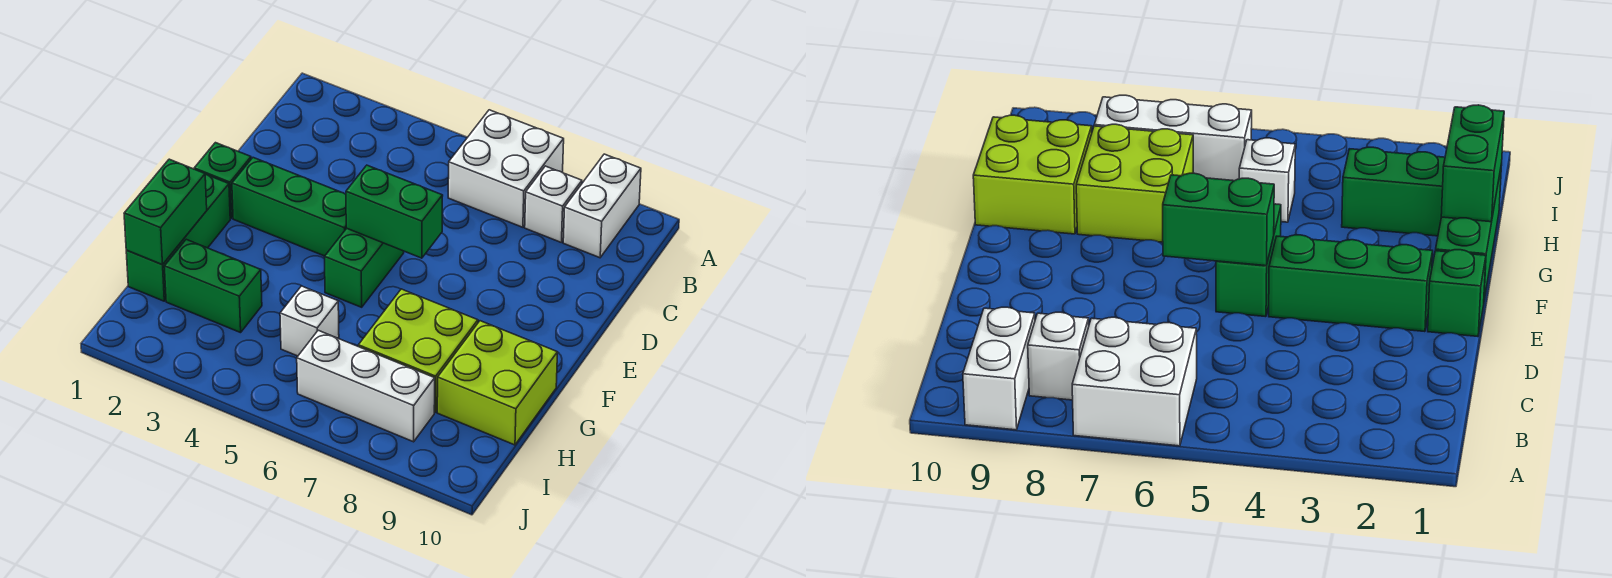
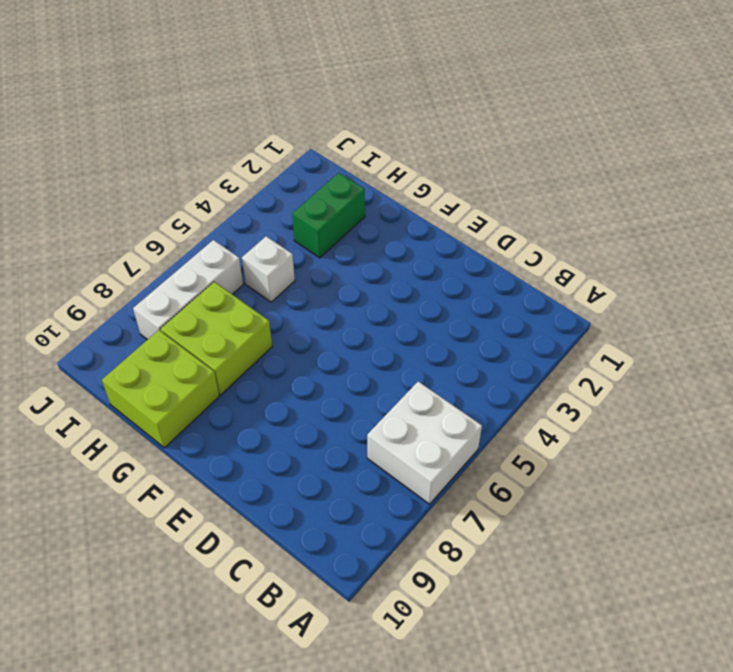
none -> white 1x2 brick [563,154,641,258]
none -> white 1x1 brick [525,166,582,242]
none -> green 1x1 brick [194,143,251,218]

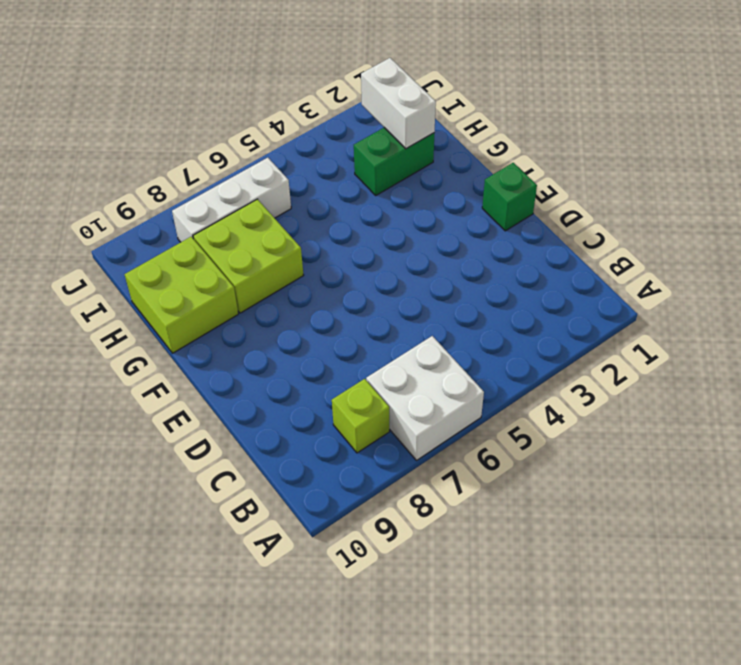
lime 1x1 brick [332,379,389,453] -> white 1x1 brick [525,166,582,242]
white 1x2 brick [361,58,436,149] -> white 1x2 brick moved to [563,154,641,258]
none -> green 1x3 brick [232,158,346,256]
none -> green 1x2 brick [325,228,404,307]
none -> green 1x3 brick [126,174,230,301]

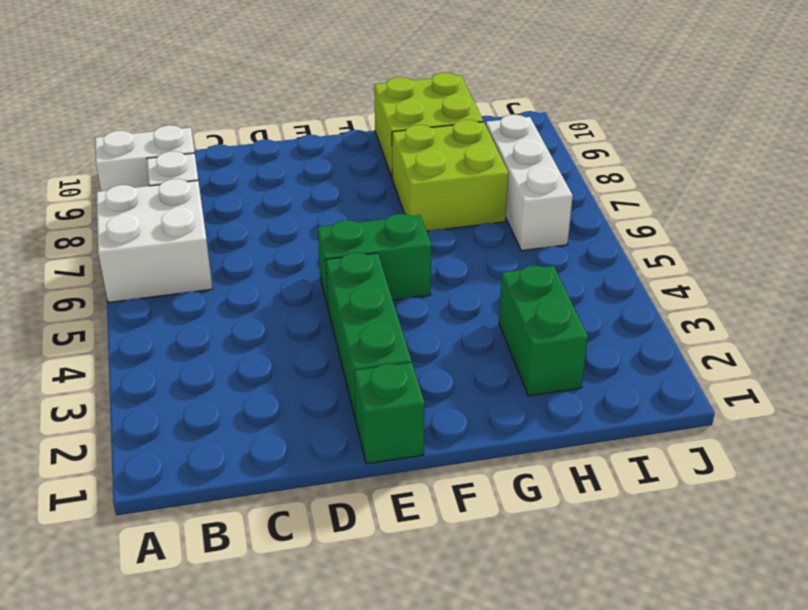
none -> green 1x3 brick [126,174,230,301]
none -> white 1x1 brick [280,286,339,356]
none -> green 1x2 brick [346,165,443,258]

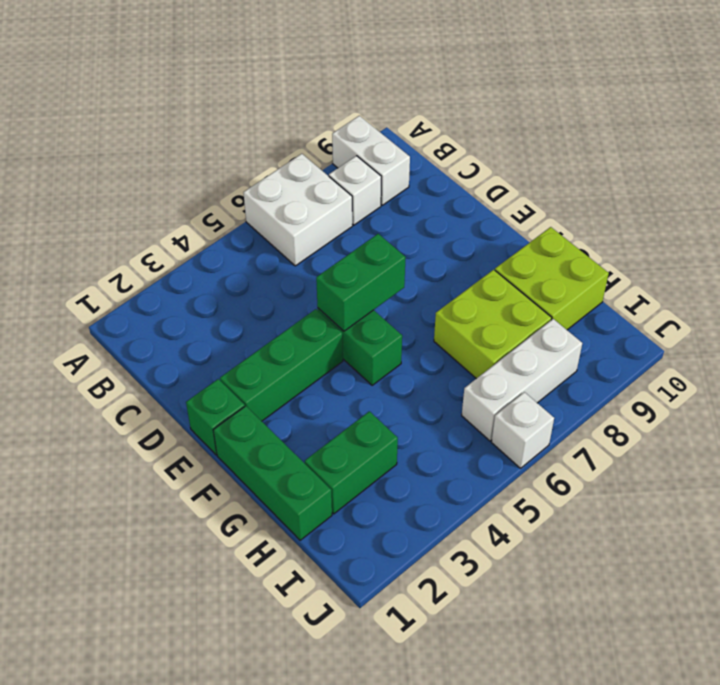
white 1x1 brick [491,392,554,468] -> white 1x1 brick moved to [280,286,339,356]
none -> green 1x2 brick [124,159,207,265]

